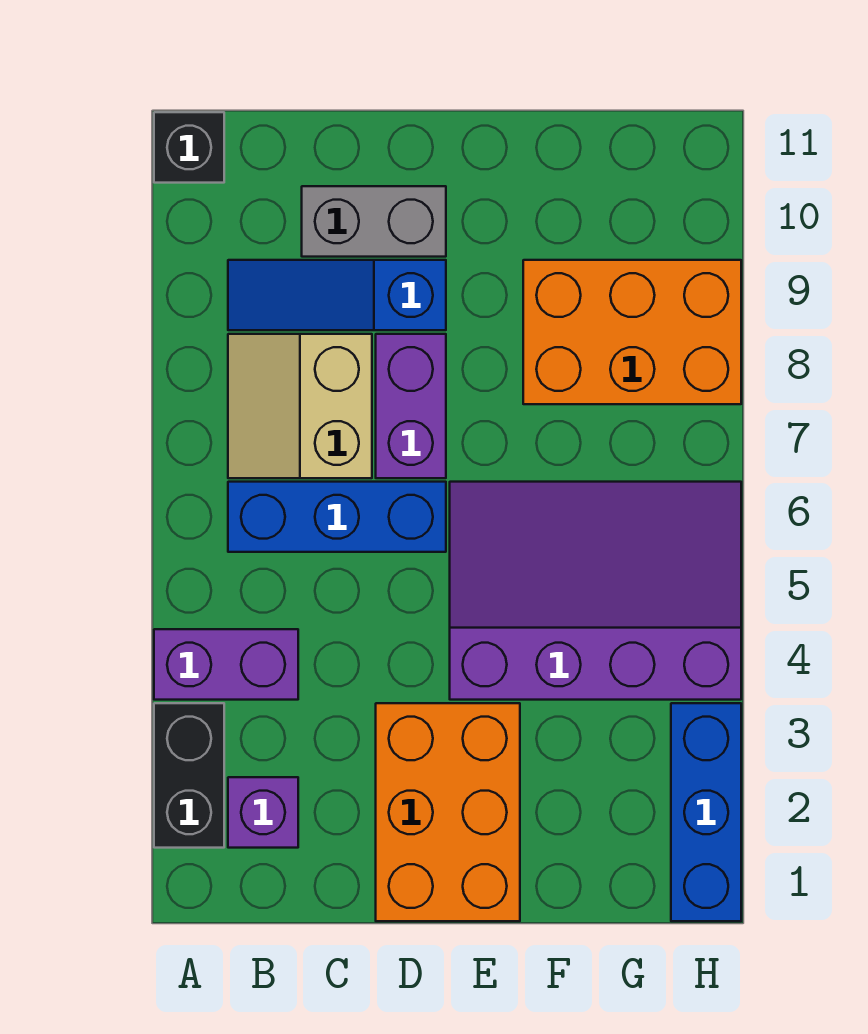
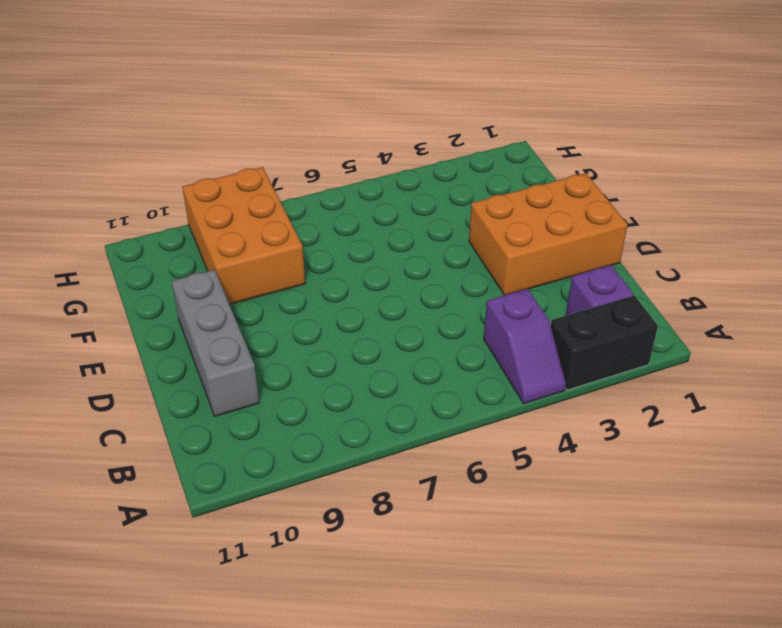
purple 1x2 slope [484,289,566,403] -> purple 1x2 brick [154,629,298,700]
grey 1x3 brick [172,270,259,416] -> grey 1x2 brick [302,186,446,257]
none -> black 1x1 brick [154,112,224,183]
none -> blue 1x3 brick [228,482,446,552]
none -> tan 2x2 slope [228,334,372,478]

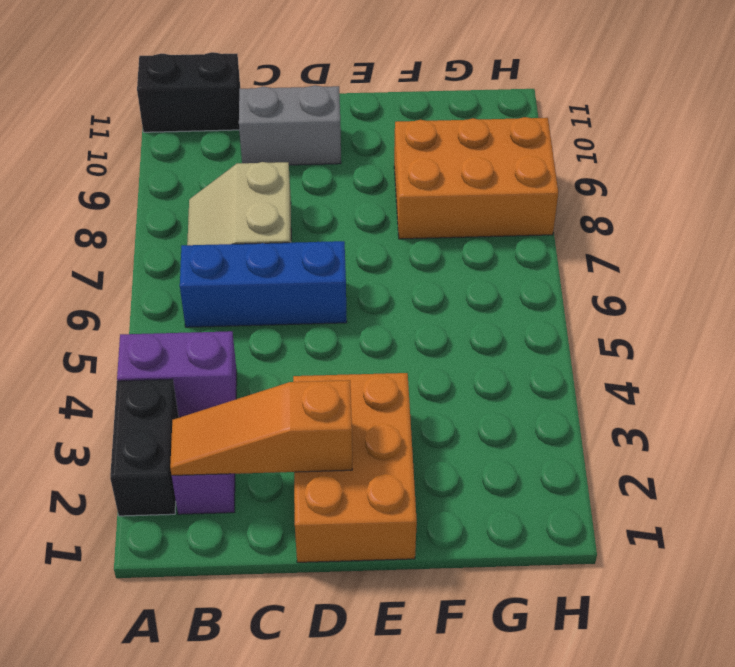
black 1x2 brick [137,52,240,132] -> black 1x1 brick [154,112,224,183]
orange 1x3 slope [170,380,352,475] -> none
none -> blue 1x3 slope [228,260,446,330]
none -> purple 1x2 brick [376,334,446,478]
none -> purple 3x4 slope [450,482,741,700]

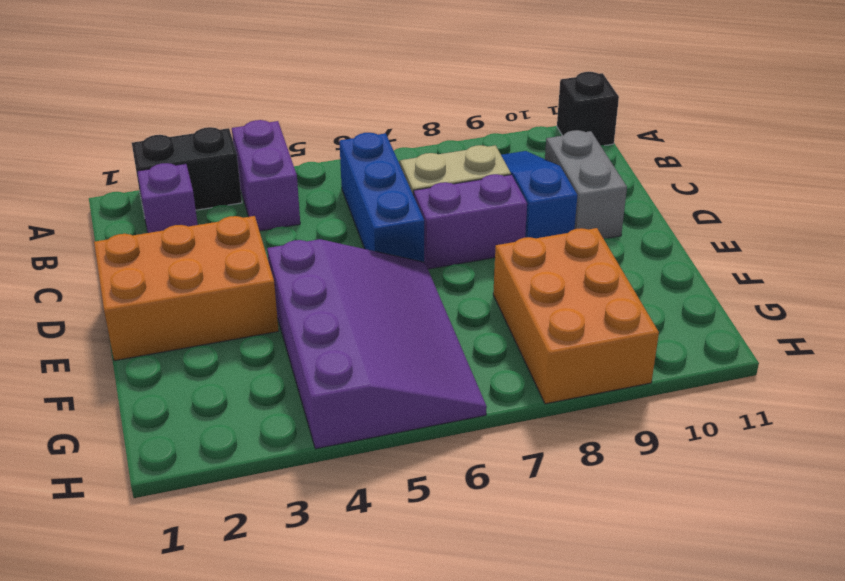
none -> blue 1x3 brick [671,703,741,921]

